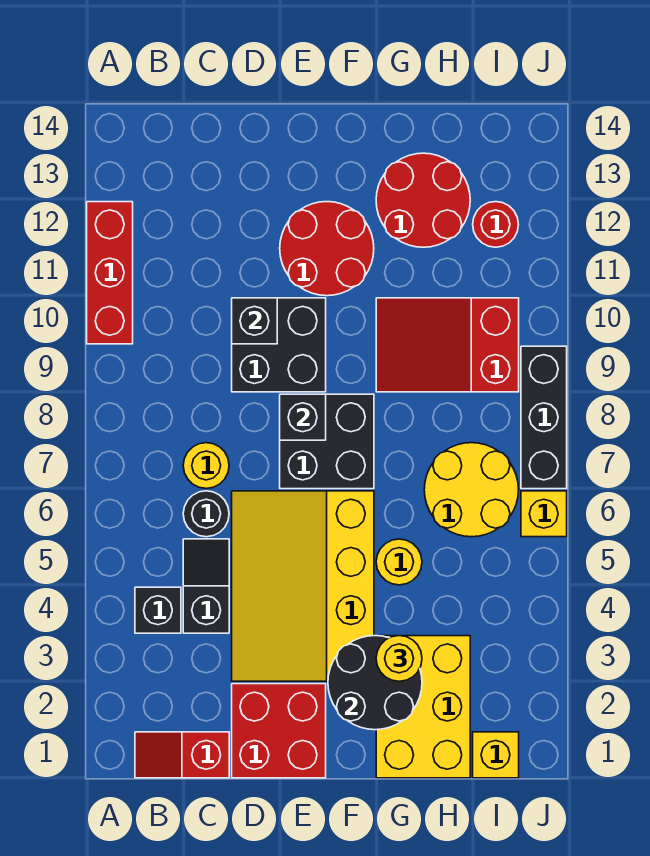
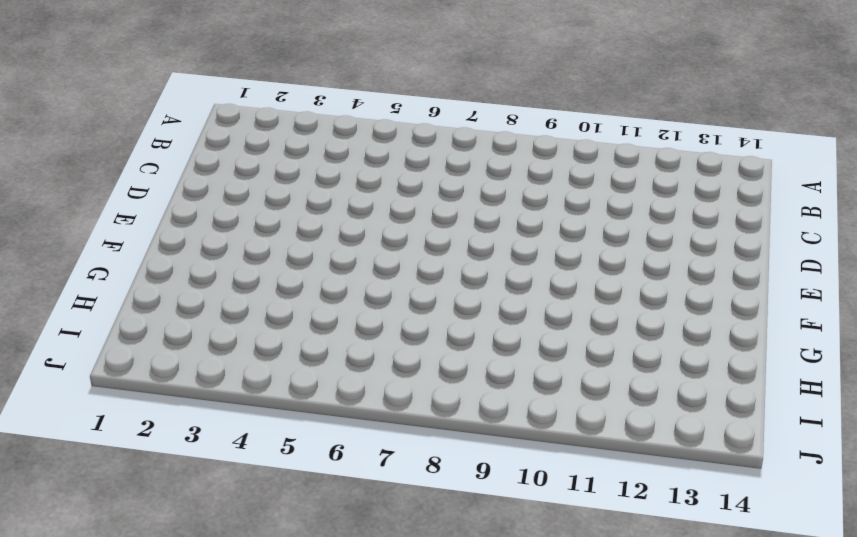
none -> red 1x3 brick [87,202,133,344]
none -> red 1x2 slope [135,732,229,778]
none -> black 1x1 brick [135,587,181,633]

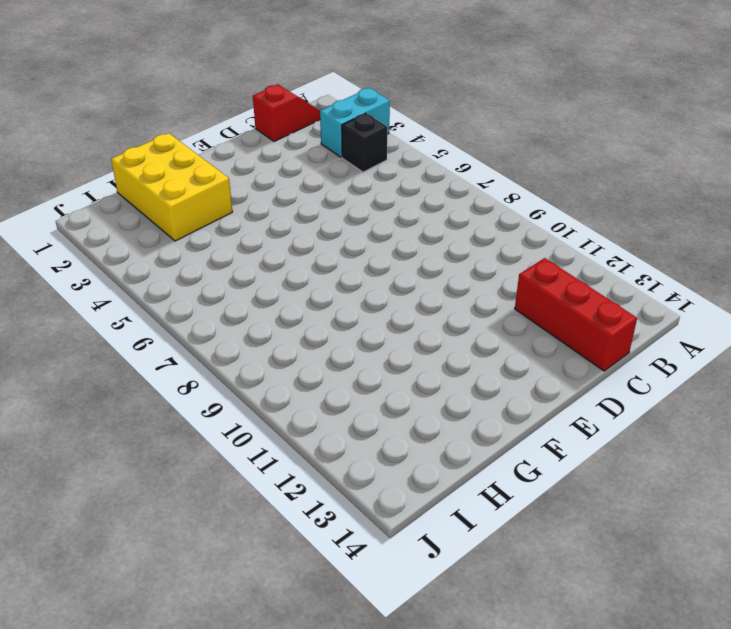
cyan 1x2 brick [320,88,390,157] -> none
red 1x3 brick [515,258,637,371] -> red 1x3 brick moved to [87,202,133,344]
none -> black 1x2 slope [183,539,229,633]
none -> black 1x1 round brick [183,491,229,537]
none -> yellow 1x1 round brick [183,443,229,489]

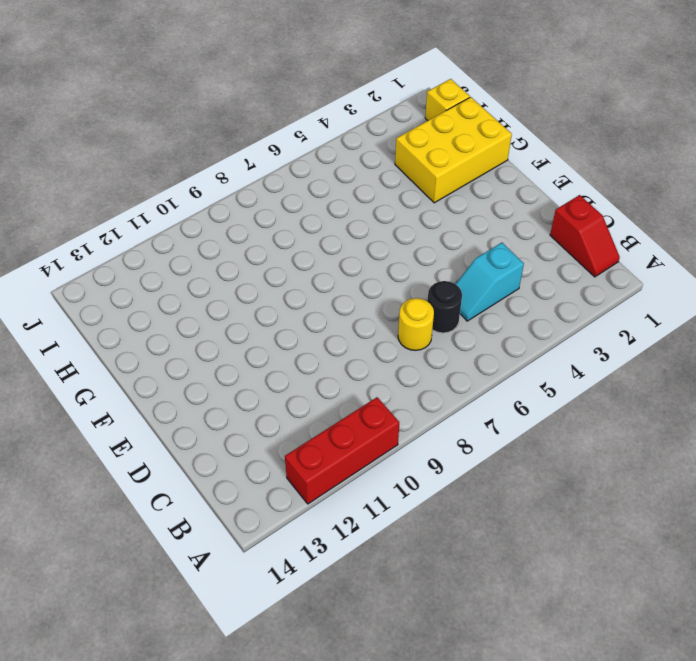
cyan 1x2 slope [456,243,524,321] -> black 1x2 slope [183,539,229,633]
none -> black 1x1 brick [135,587,181,633]
none -> red 2x2 brick [232,684,326,778]
none -> yellow 3x4 slope [232,491,374,681]

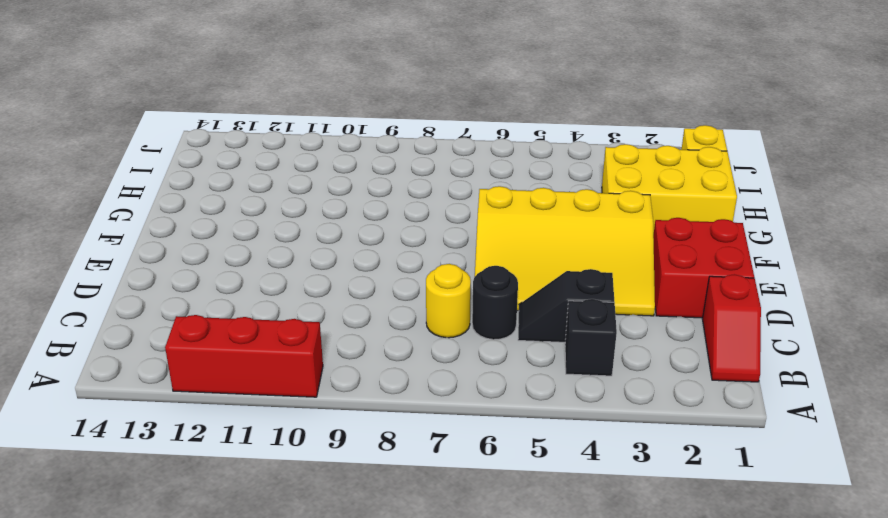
none -> black 2x2 brick [232,298,326,392]
none -> black 2x2 brick [280,394,374,489]
none -> red 2x2 round brick [280,202,374,296]

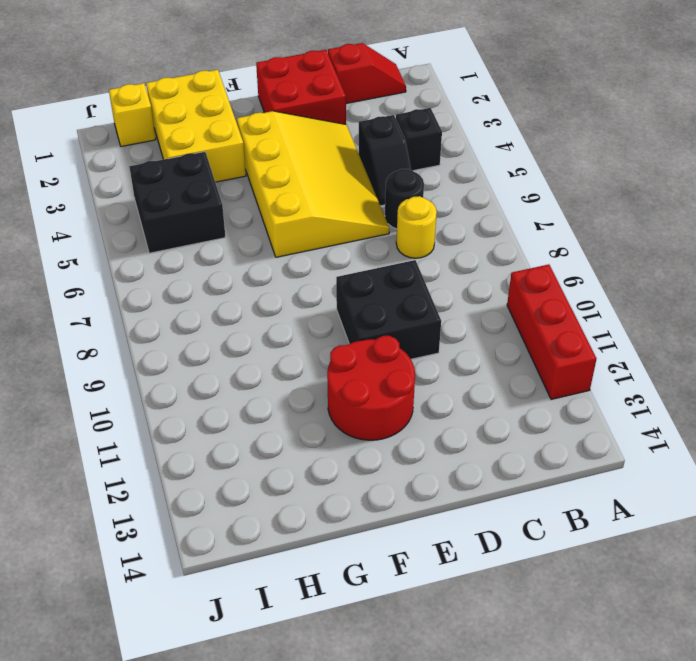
black 2x2 brick [129,152,225,253] -> black 2x2 brick moved to [280,394,374,489]
none -> yellow 1x1 round brick [376,539,422,585]
none -> red 2x3 slope [376,298,519,392]
none -> red 2x2 round brick [376,153,470,247]

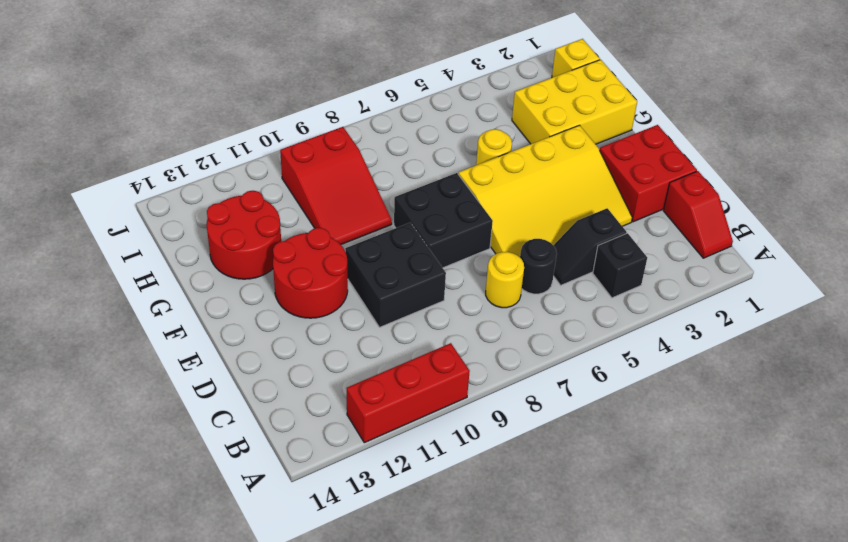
none -> yellow 2x2 round brick [424,443,519,537]
none -> red 1x1 round brick [473,202,518,247]
none -> yellow 1x1 brick [521,491,567,537]

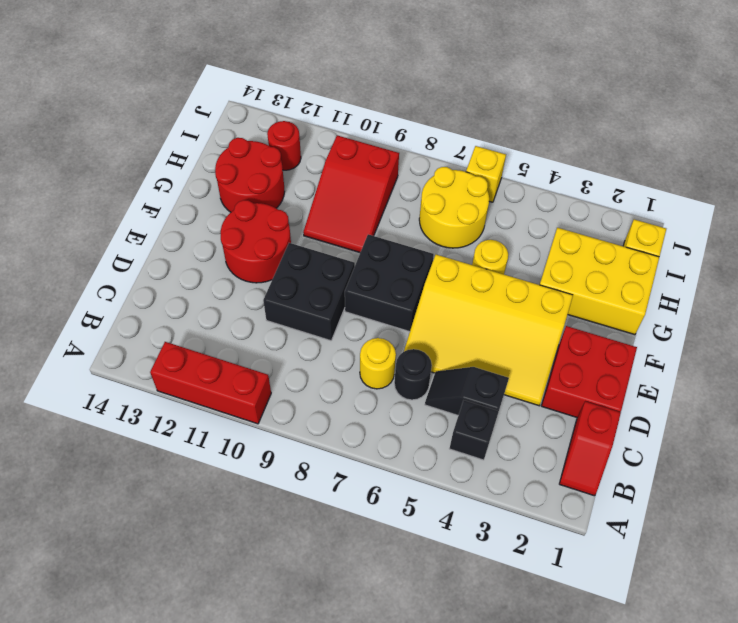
none -> black 1x3 brick [521,346,567,489]
none -> black 1x1 brick [232,298,277,344]
none -> black 1x1 brick [280,394,326,440]

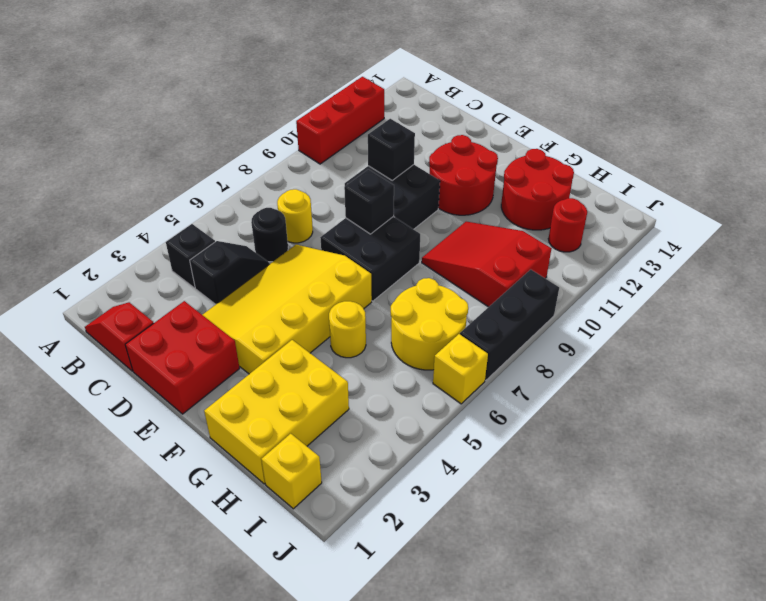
none -> black 2x2 round brick [328,636,422,730]
none -> yellow 1x1 round brick [376,636,422,681]

